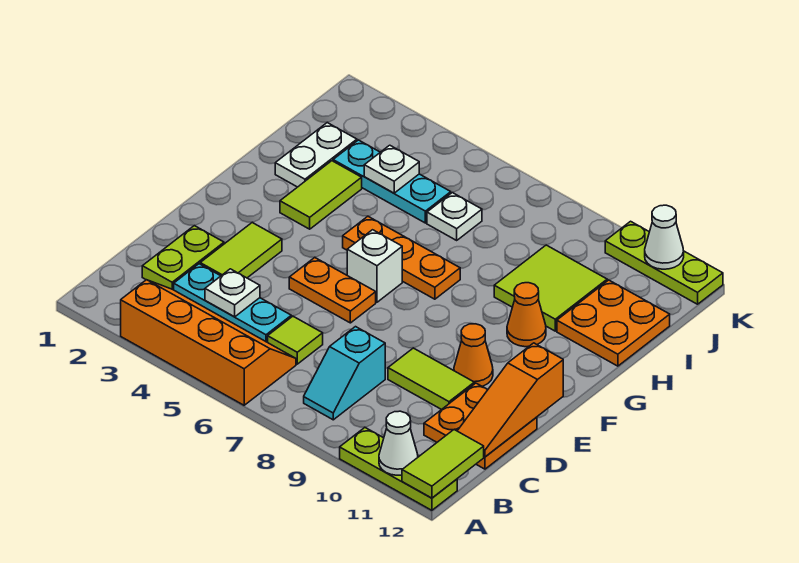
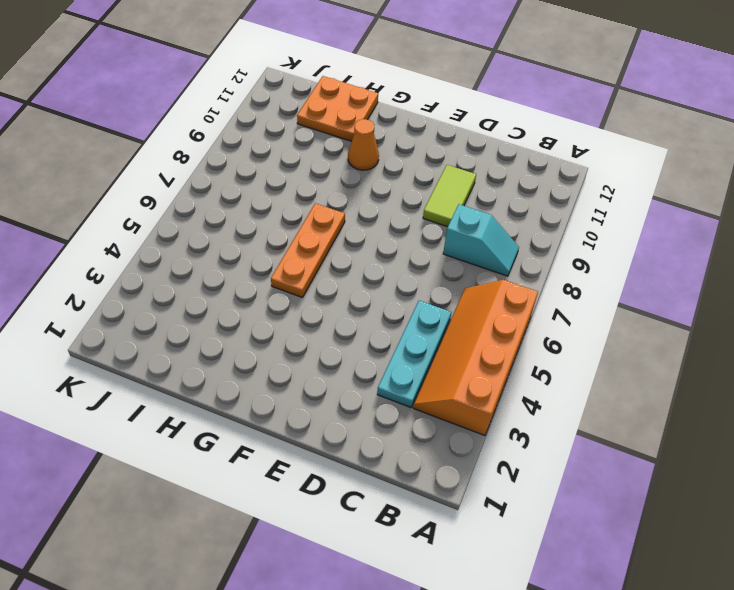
none -> lime 1x3 plate [340,428,457,510]
none -> lime 1x2 plate [142,226,224,290]
none -> lime 1x1 tile [268,316,323,364]

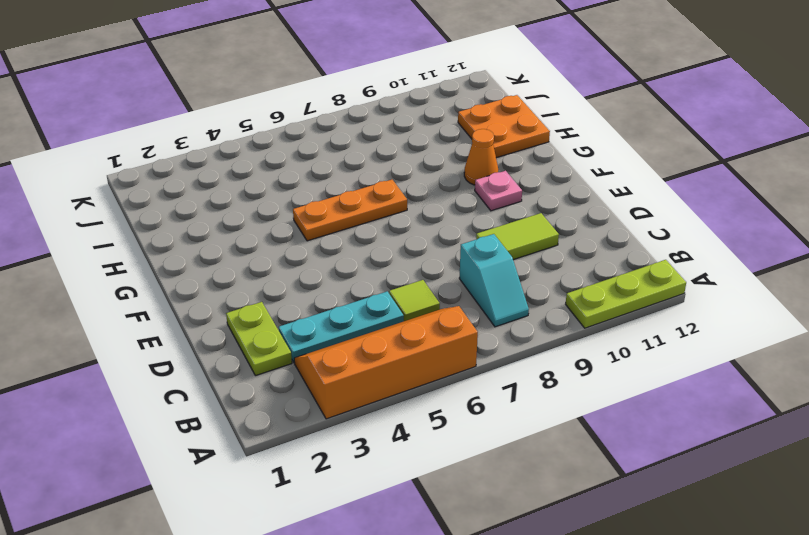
pink 1x1 plate [475,171,522,211] -> none
none -> orange 2x2 plate [424,383,537,469]
none -> lime 1x2 tile [200,223,282,278]
none -> orange 1x2 plate [289,258,376,323]

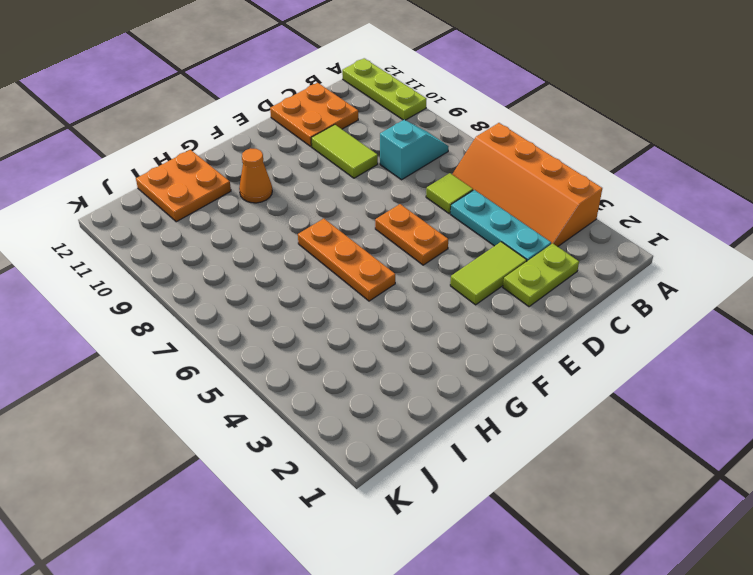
none -> orange 1x1 cone [454,324,493,386]
none -> white 1x1 brick [347,230,402,302]
none -> lime 1x2 tile [280,161,362,229]

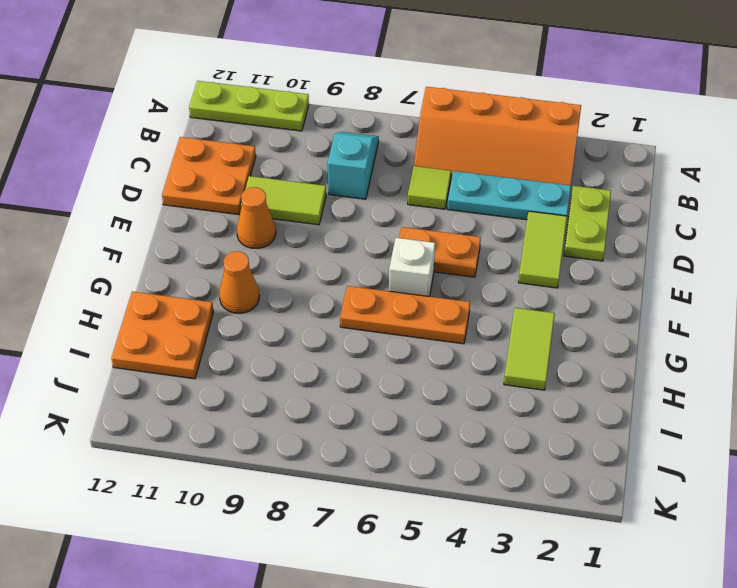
none -> white 1x2 plate [275,123,357,187]
none -> lime 2x2 tile [494,245,607,331]
none -> cyan 1x3 plate [333,140,451,223]

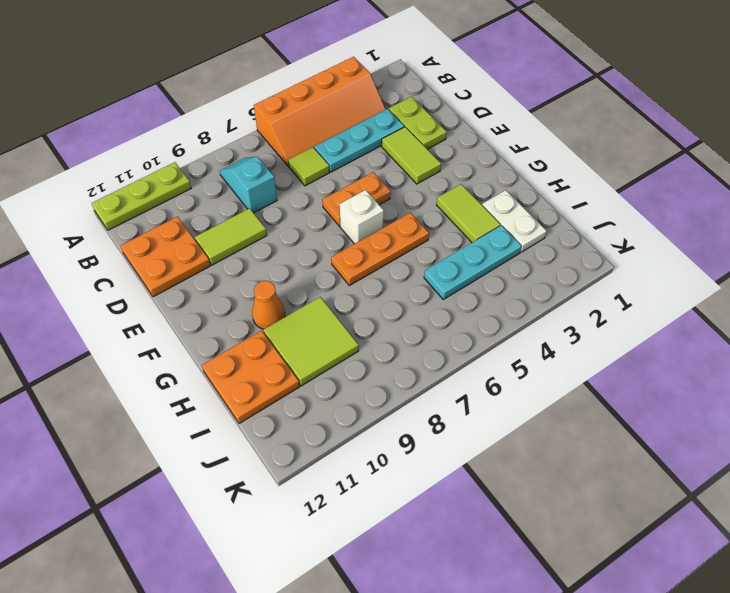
none -> orange 1x1 cone [454,324,493,386]
none -> white 1x1 plate [427,193,482,240]
none -> lime 1x3 plate [605,221,723,304]

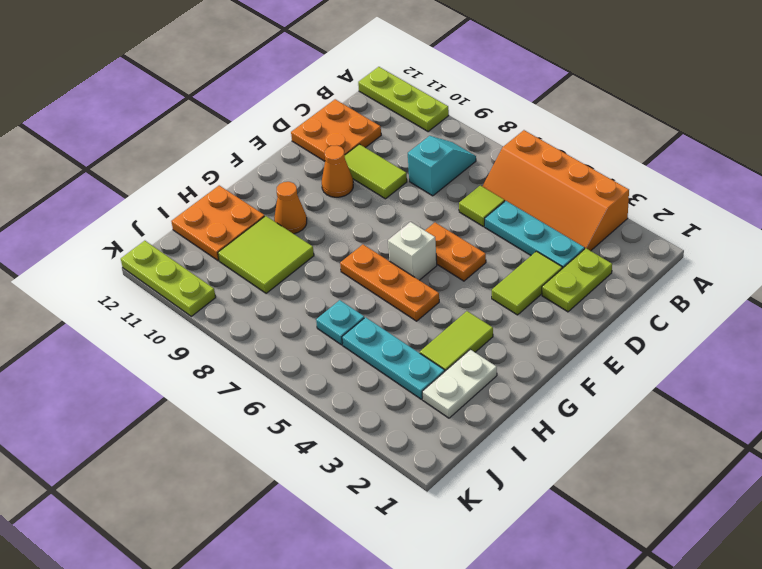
cyan 1x1 plate [316,300,364,345] -> white 1x1 plate [427,193,482,240]
none -> white 1x1 cone [379,411,418,475]
none -> lime 1x2 tile [402,430,484,498]
none -> white 1x1 plate [205,269,260,317]

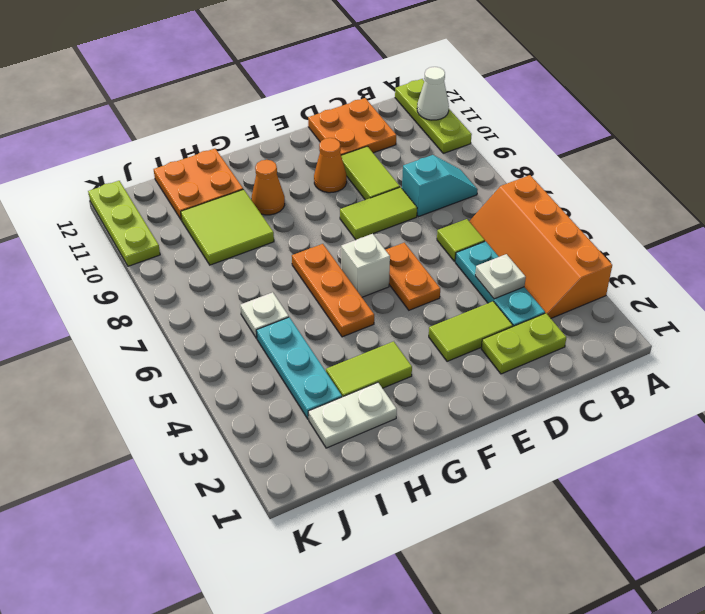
lime 1x2 tile [340,187,417,240] -> lime 1x2 tile moved to [402,430,484,498]
none -> orange 1x3 slope [458,343,563,457]
none -> white 1x1 plate [364,145,419,193]
none -> white 1x1 cone [645,205,684,269]

